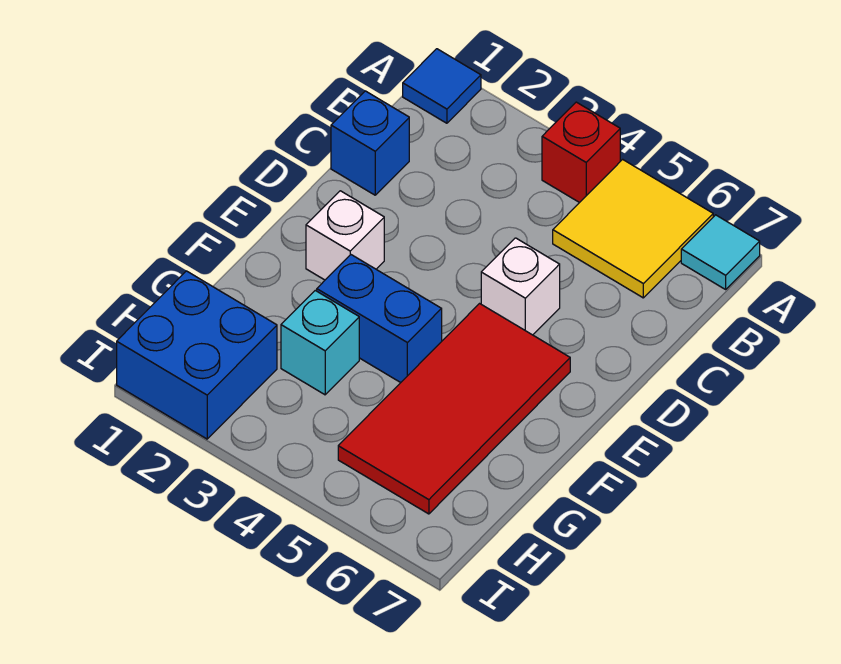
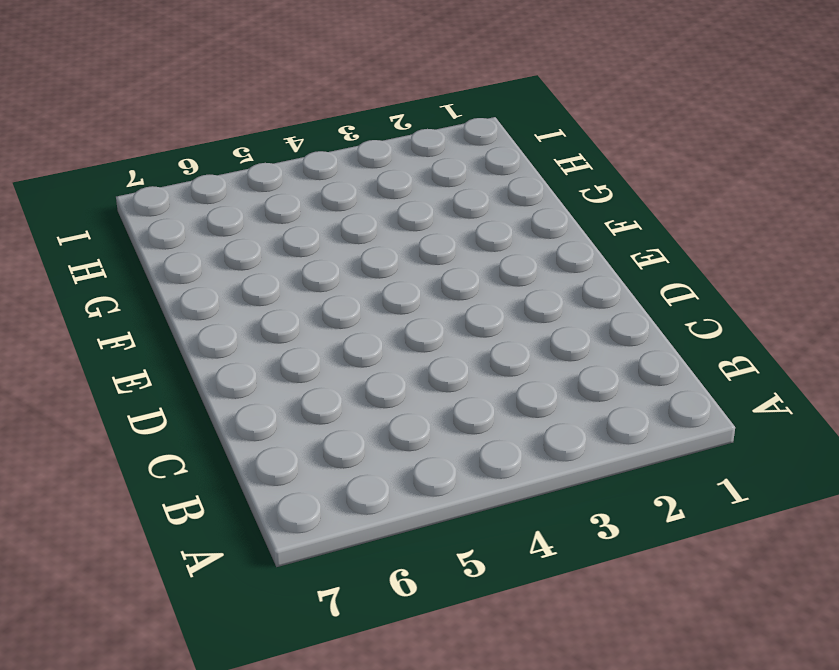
none -> blue 1x1 tile [403,49,481,123]
none -> red 1x1 brick [542,102,620,203]

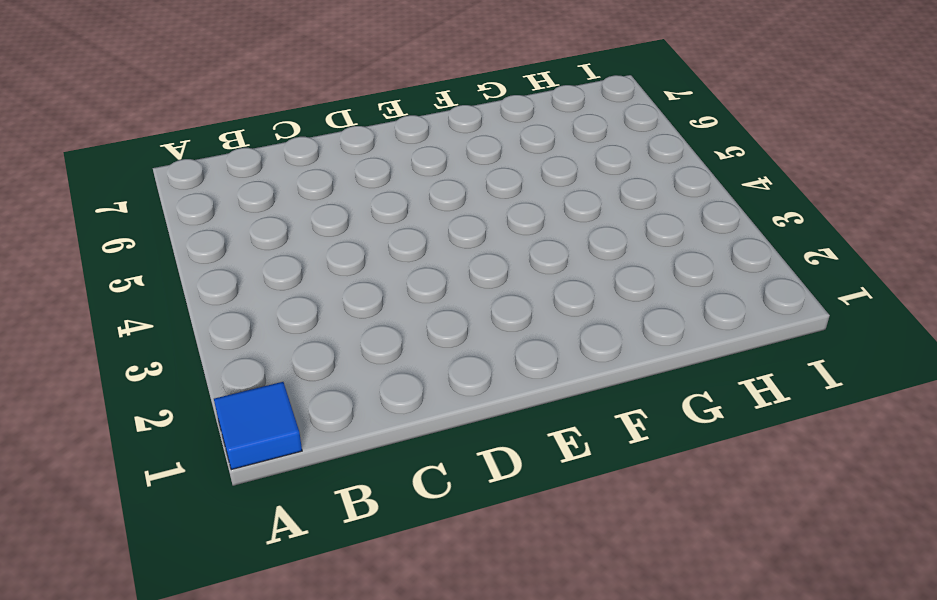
none -> red 1x1 brick [542,102,620,203]
none -> yellow 2x2 tile [553,159,713,298]

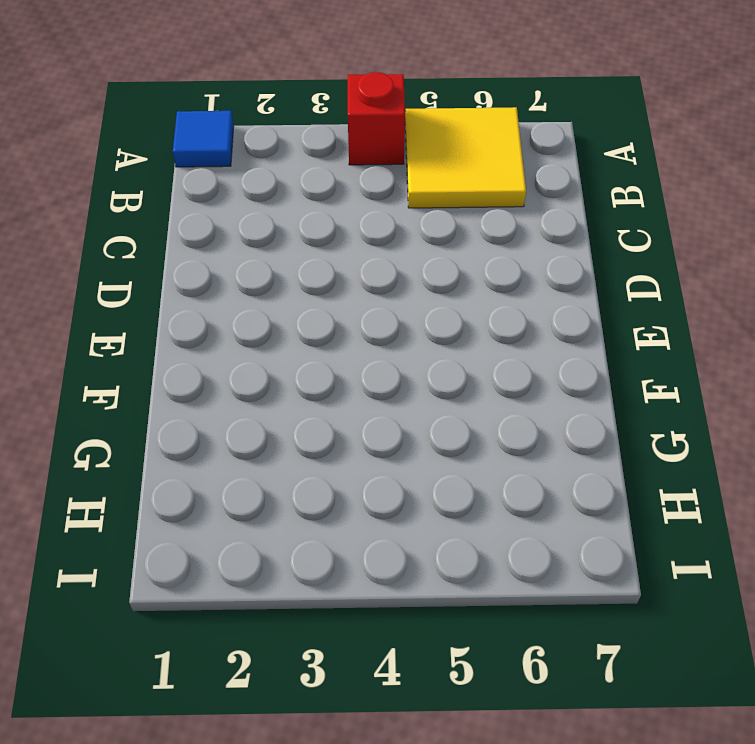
none -> cyan 1x1 tile [681,215,760,289]
none -> blue 1x1 brick [331,91,409,195]

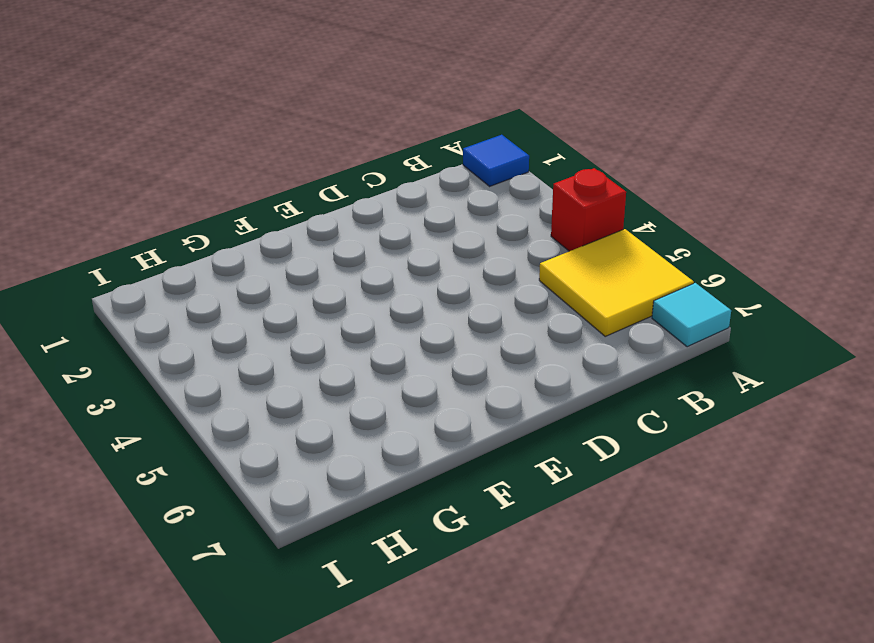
none -> blue 1x1 brick [331,91,409,195]
none -> white 1x1 brick [481,238,560,335]

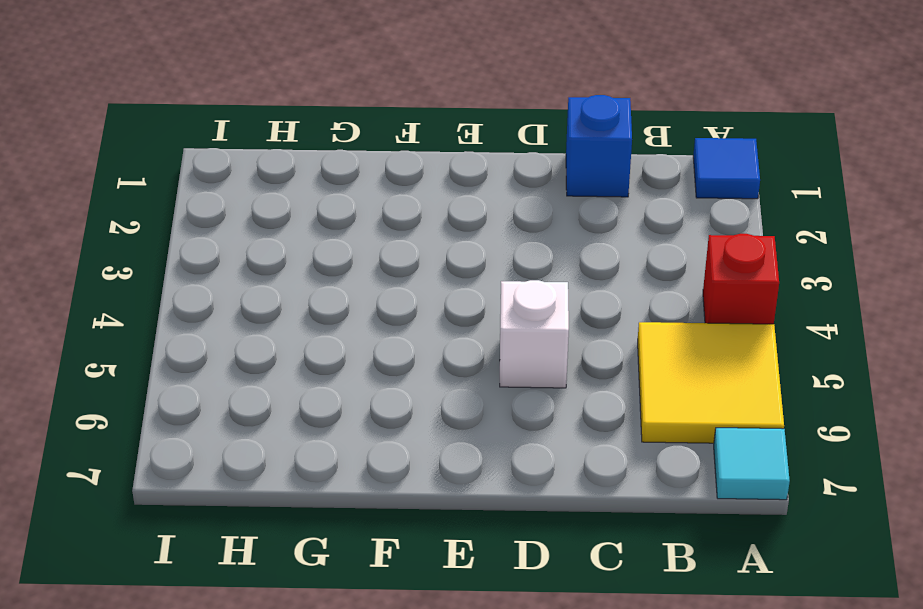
none -> white 1x1 brick [306,191,384,280]
none -> red 2x4 tile [338,304,570,514]

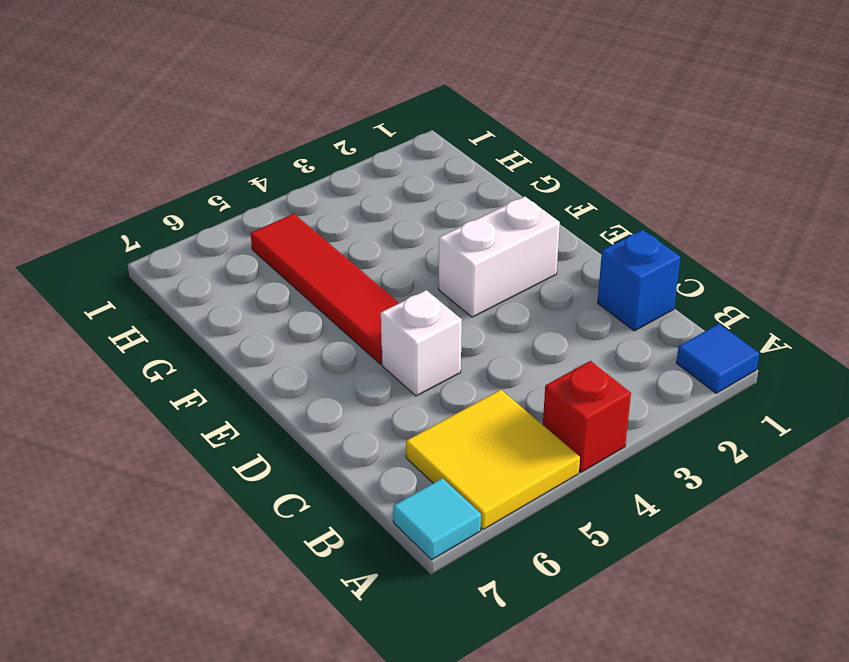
white 1x2 brick [439,197,560,317] -> white 1x1 brick [306,191,384,280]
red 1x4 tile [251,214,399,364] -> red 2x4 tile [338,304,570,514]
none -> blue 1x2 brick [317,255,442,383]
none -> cyan 1x1 brick [281,291,359,395]

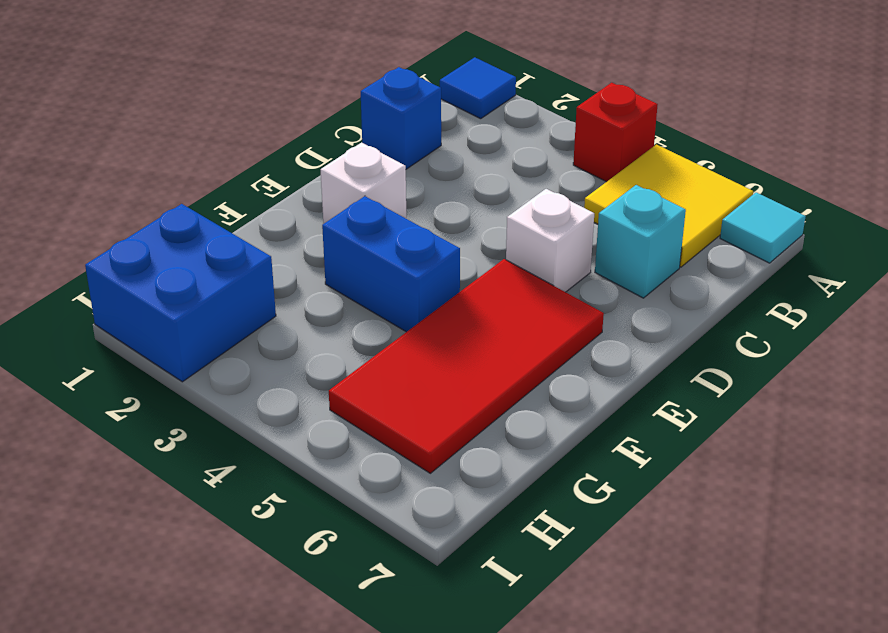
cyan 1x1 brick [595,185,686,298] -> cyan 1x1 brick moved to [281,291,359,395]

